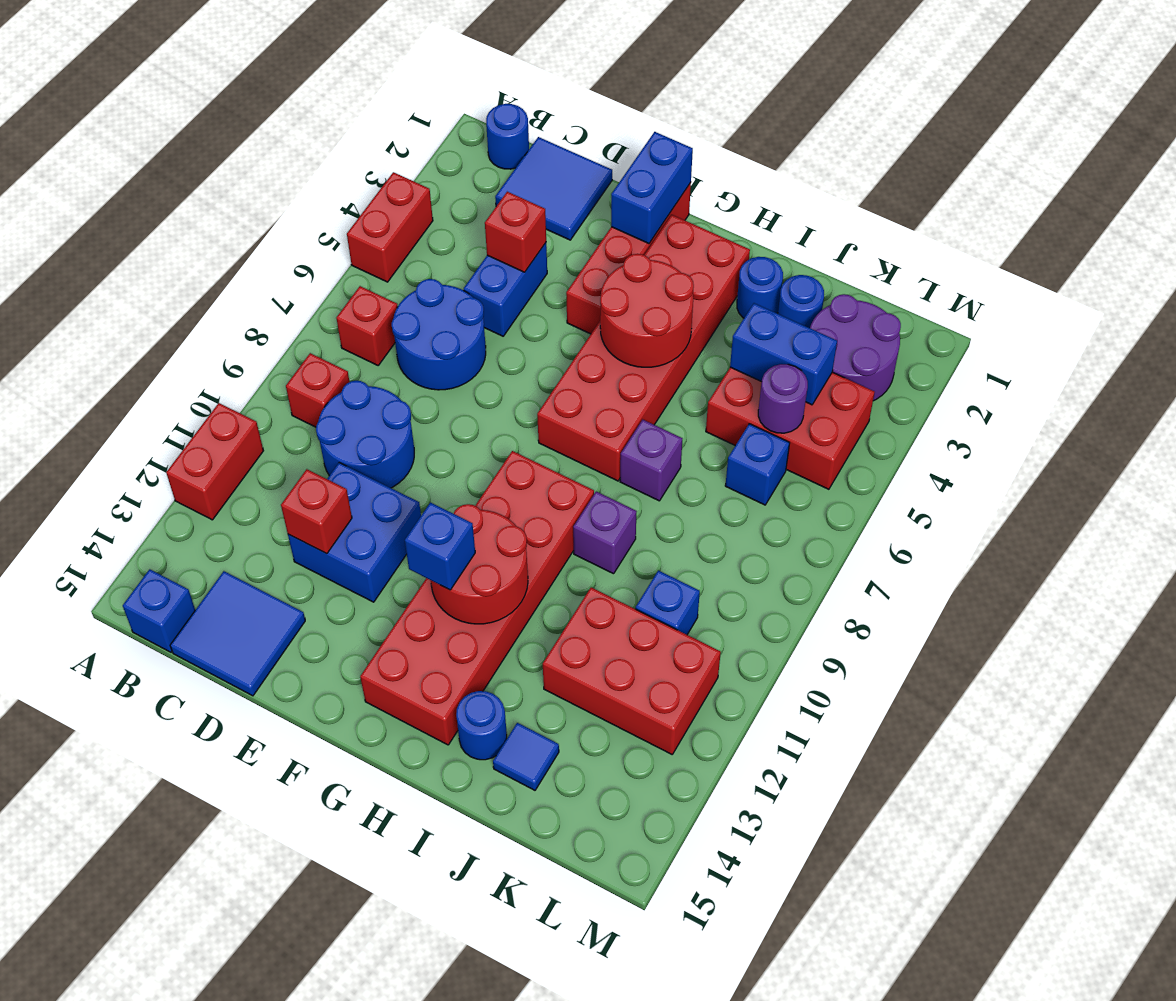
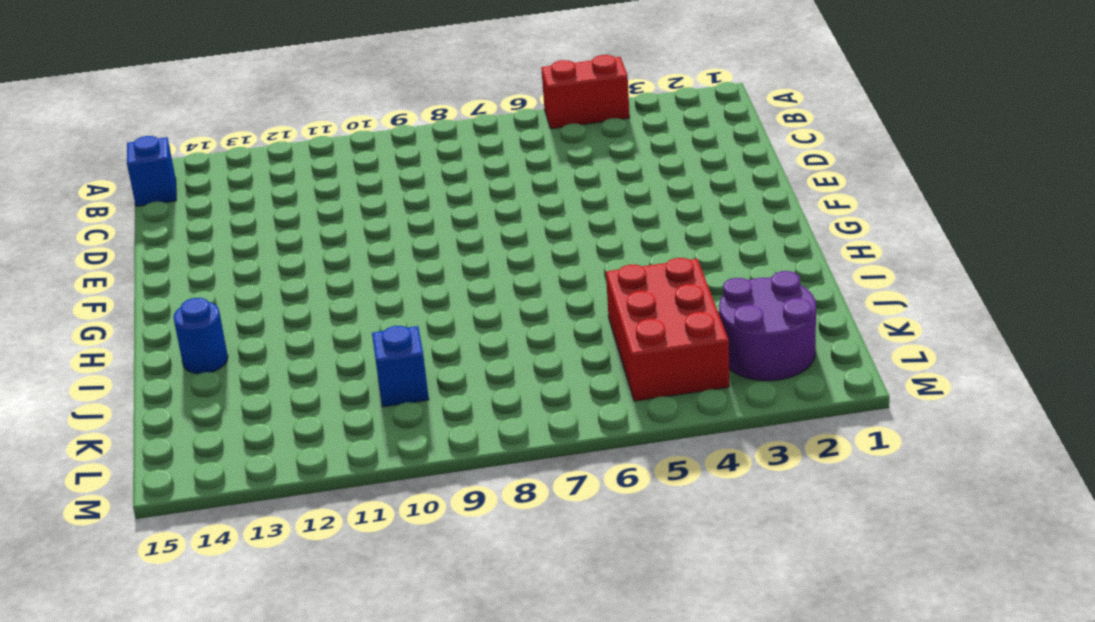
none -> red 1x2 brick [166,403,263,520]
none -> blue 1x1 round brick [486,104,529,169]
none -> red 1x1 brick [336,286,398,365]
none -> red 1x1 brick [286,353,349,427]

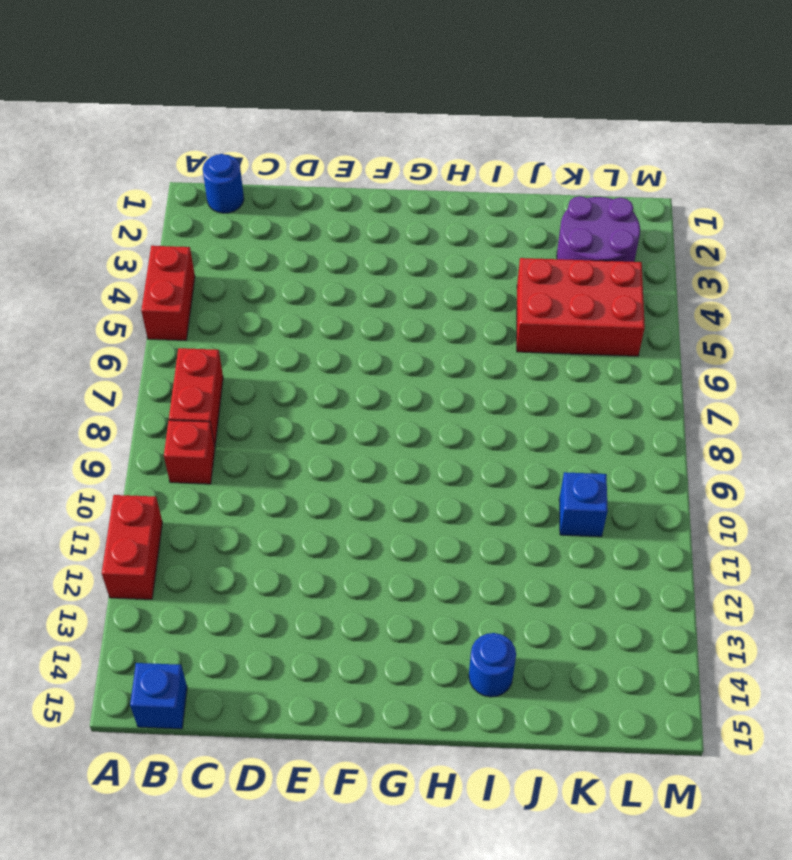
red 1x2 brick [169,348,223,446] -> red 1x1 brick [336,286,398,365]
none -> blue 2x2 tile [495,137,612,240]
none -> blue 2x2 round brick [392,279,486,390]
none -> blue 2x2 round brick [316,381,414,488]
none -> blue 2x2 tile [170,571,305,696]

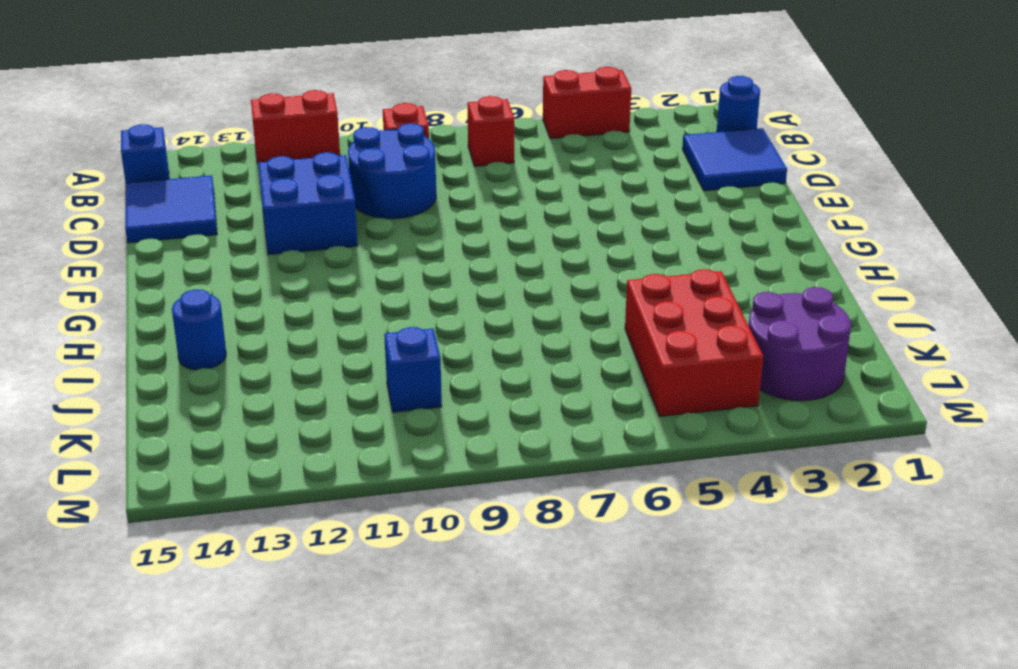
none -> blue 2x2 round brick [392,279,486,390]
none -> blue 1x2 brick [464,243,547,336]
none -> red 1x4 brick [566,183,691,334]
none -> red 2x6 brick [537,215,750,481]

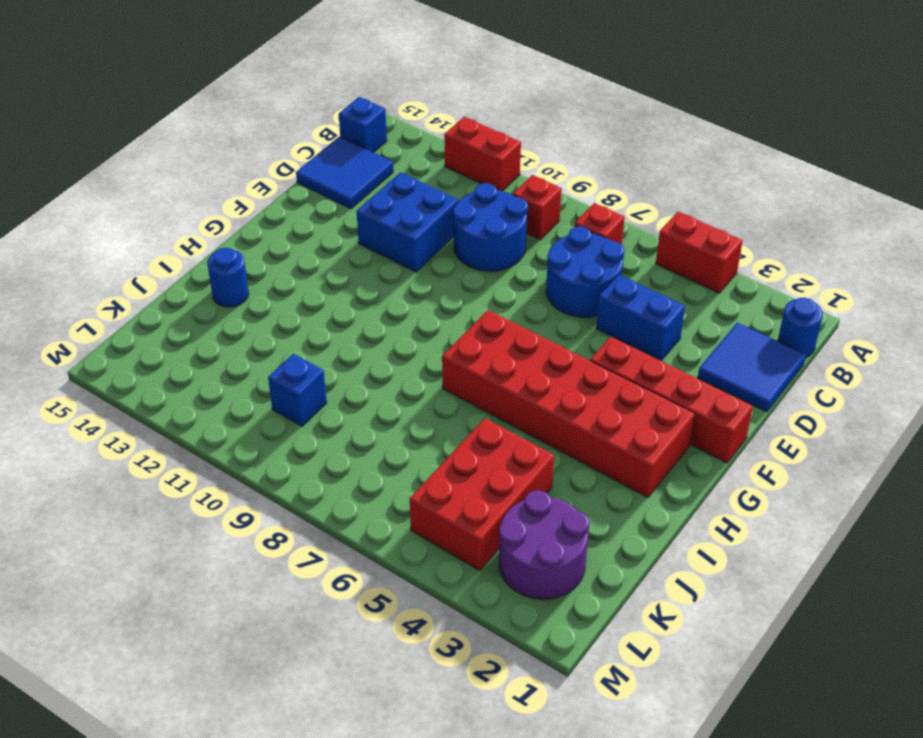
none -> red 2x6 brick [360,451,594,745]
none -> blue 1x1 round brick [737,257,783,318]
none -> purple 1x1 brick [620,420,682,501]
none -> purple 1x1 brick [573,492,637,574]

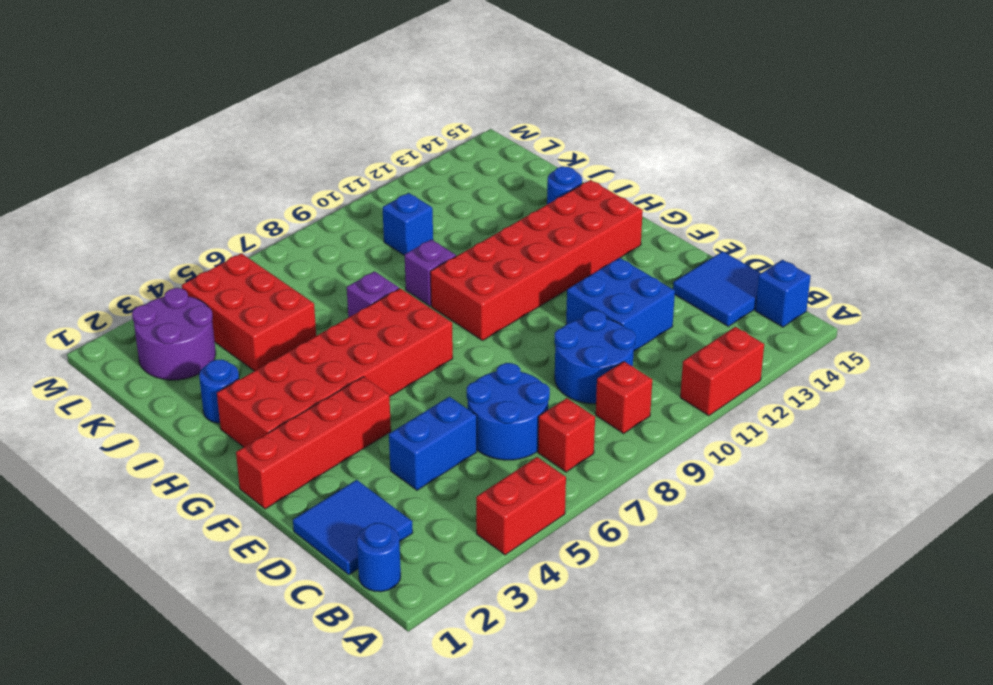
none -> blue 1x1 round brick [778,275,824,328]
none -> red 2x3 brick [543,587,721,754]
none -> blue 1x1 tile [493,723,559,790]
none -> blue 1x1 brick [725,424,790,505]

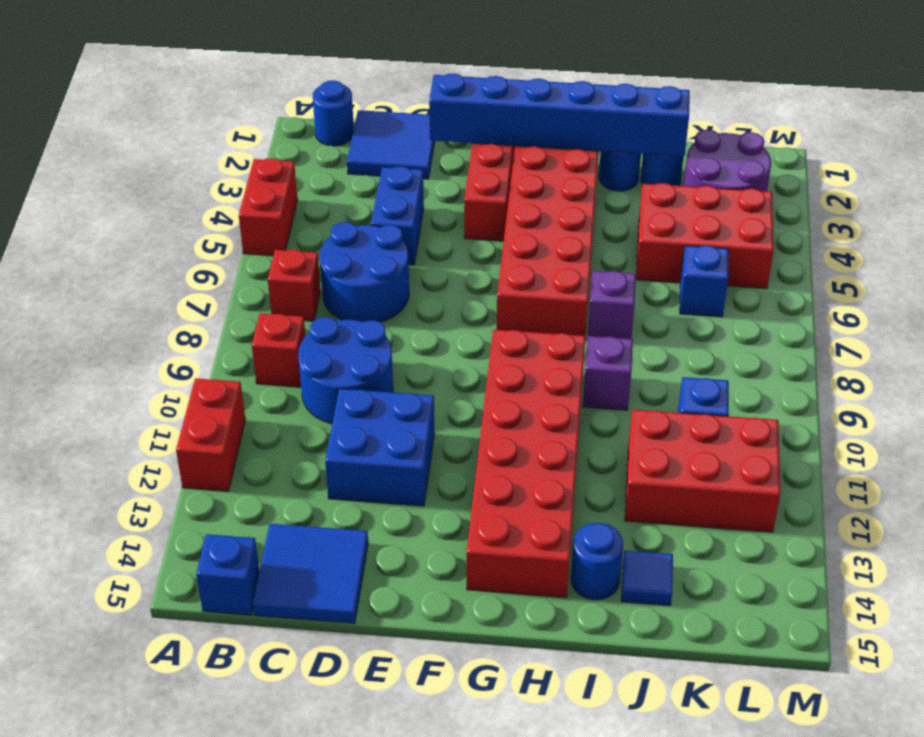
blue 1x6 brick [429,73,690,156] -> blue 1x2 brick [611,132,693,244]
none -> red 1x1 brick [485,192,546,272]
none -> red 1x1 brick [281,469,352,554]
none -> red 2x2 round brick [600,254,694,367]
none -> red 2x2 round brick [431,504,528,624]

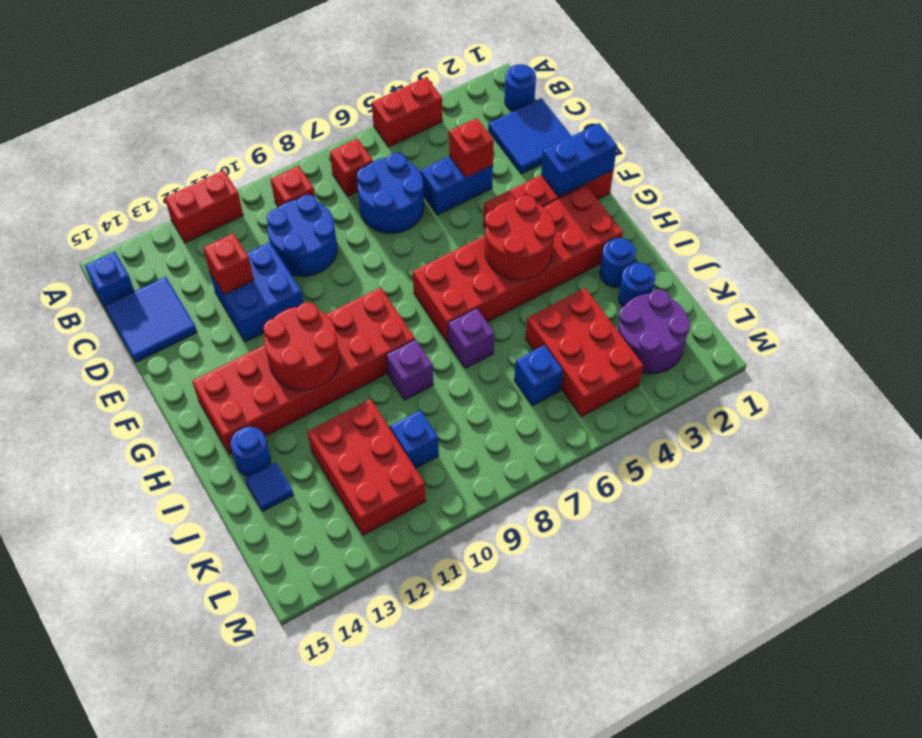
none -> blue 1x2 brick [730,303,837,405]
none -> purple 1x1 round brick [758,364,808,433]
none -> blue 1x1 brick [405,502,475,590]

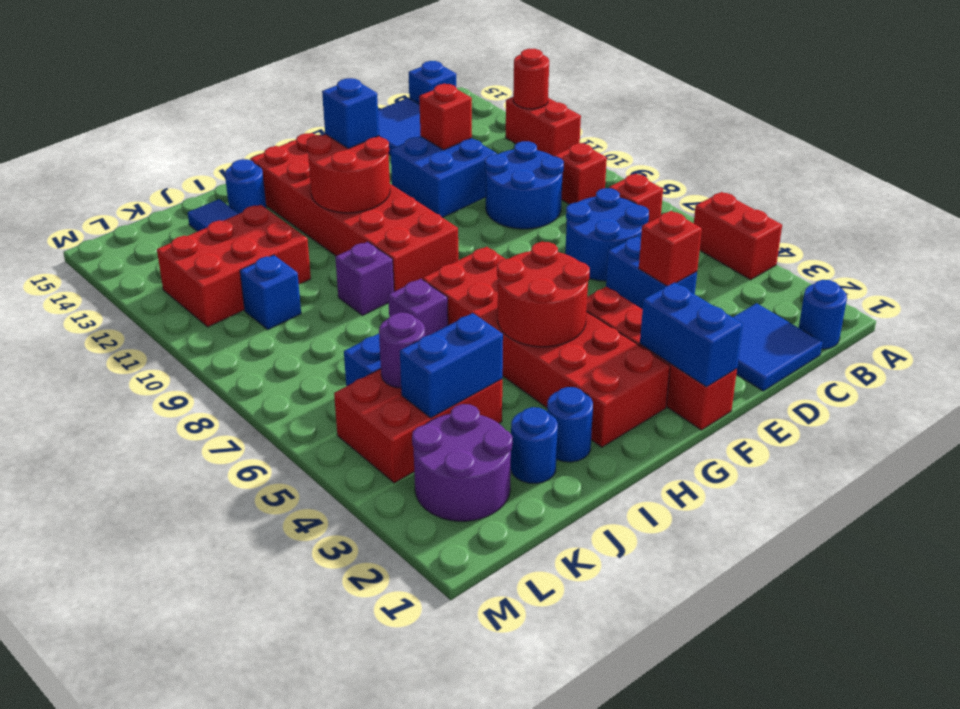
red 1x1 round brick [513,49,549,109] -> none

